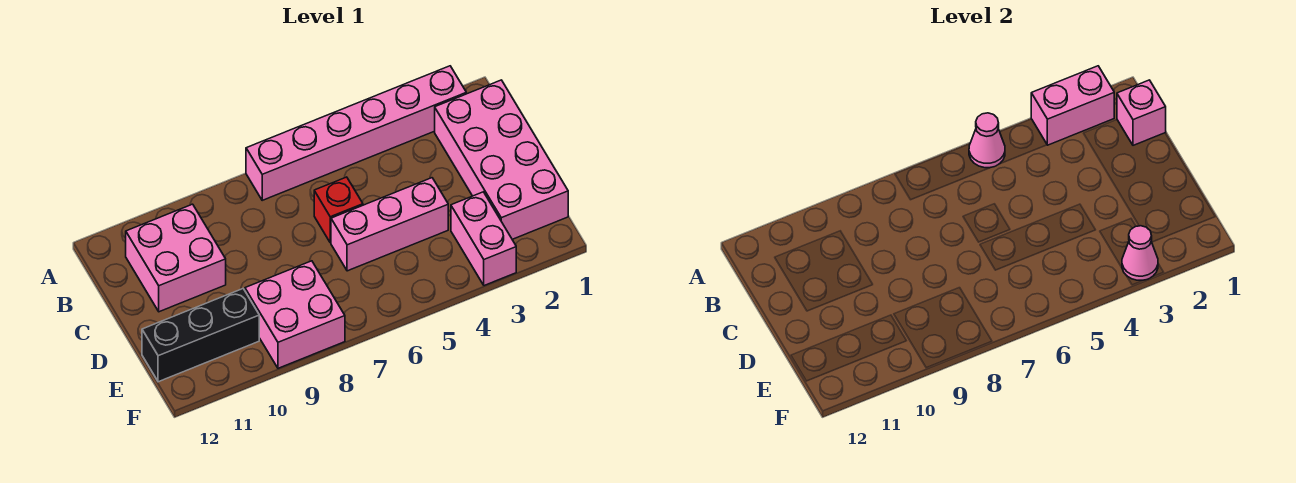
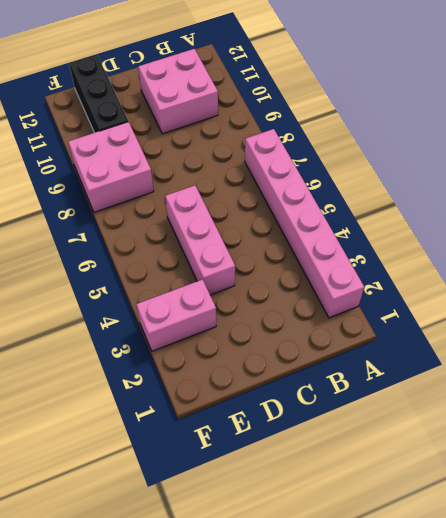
none -> pink 2x4 brick [435,80,568,239]
none -> red 1x1 brick [314,177,363,243]
none -> pink 1x2 brick [1031,66,1114,145]

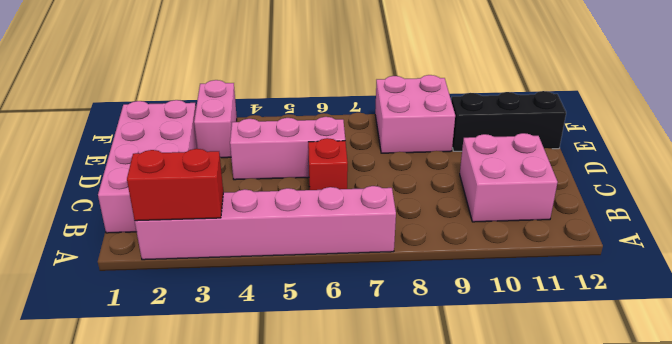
red 1x2 brick [127,149,223,221] -> pink 1x2 brick [1031,66,1114,145]
none -> pink 1x1 cone [969,113,1005,168]
none -> pink 1x1 brick [1117,80,1166,145]
none -> pink 1x1 cone [1122,226,1158,280]

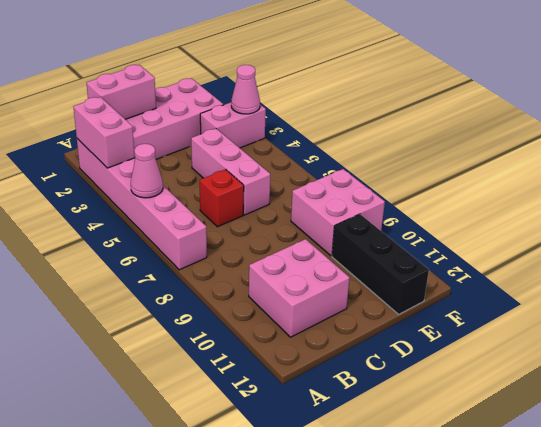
pink 1x2 brick [87,65,156,119] -> pink 1x1 brick [1117,80,1166,145]

